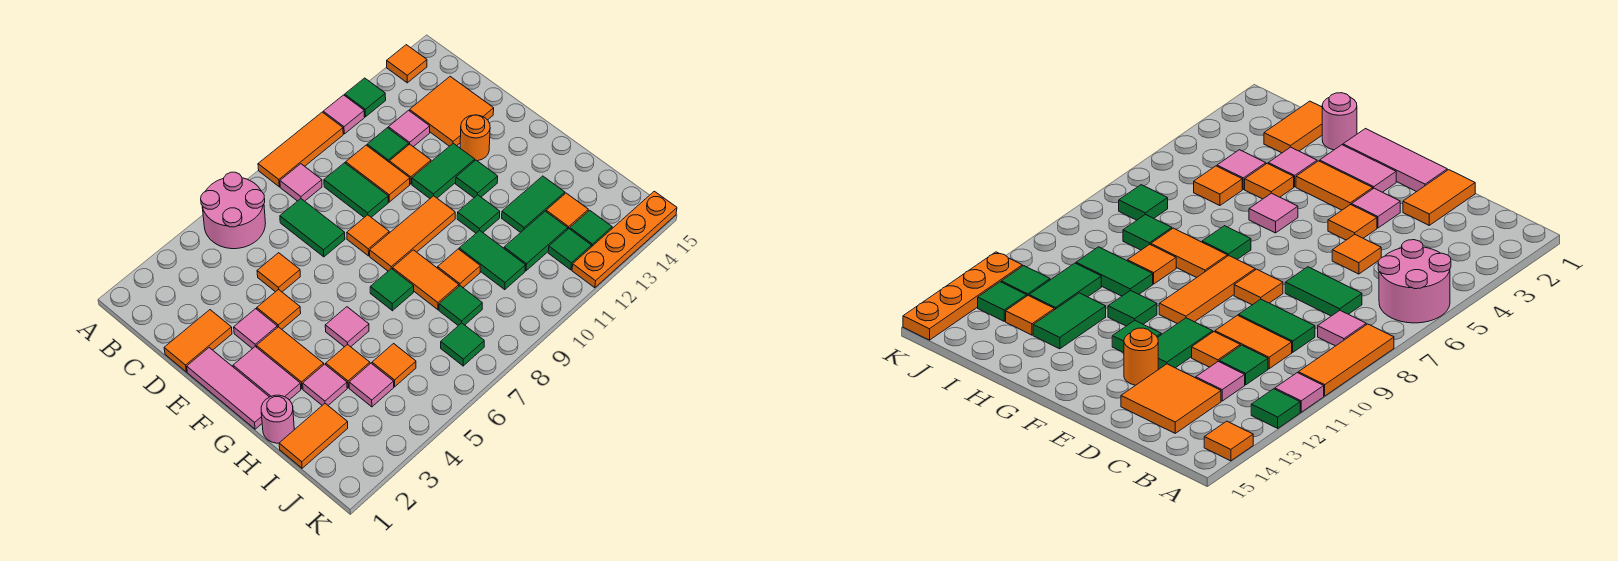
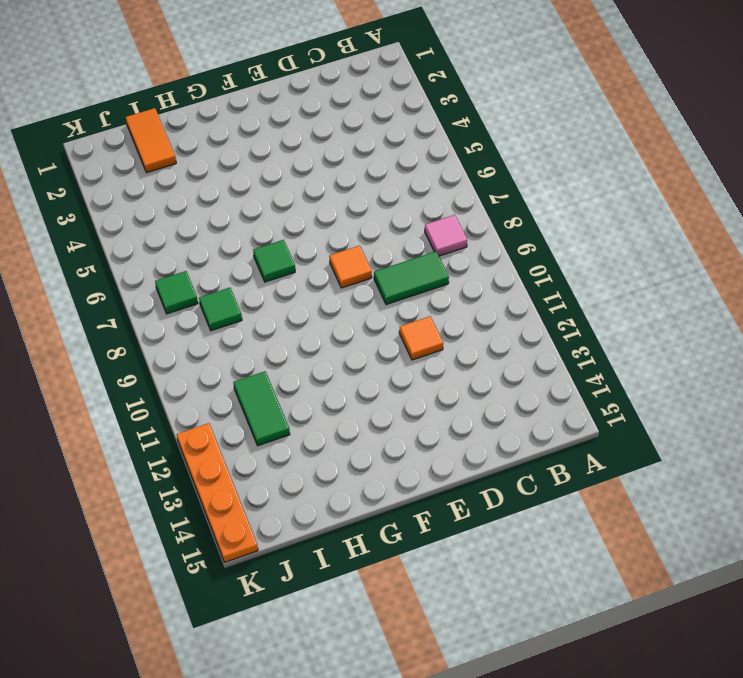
none -> pink 2x2 round brick [201,172,266,249]
none -> orange 1x3 tile [258,112,343,187]
none -> pink 1x1 tile [323,95,365,134]
none -> green 1x1 tile [345,78,386,117]

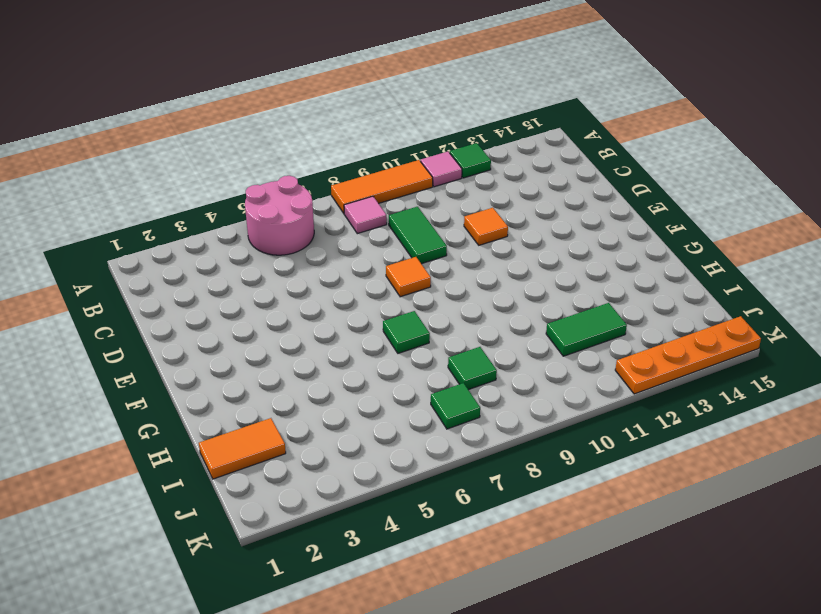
none -> orange 1x1 tile [387,45,427,83]
none -> green 1x2 tile [280,199,345,257]
none -> orange 1x2 tile [346,145,410,202]
none -> green 1x1 tile [367,128,409,162]

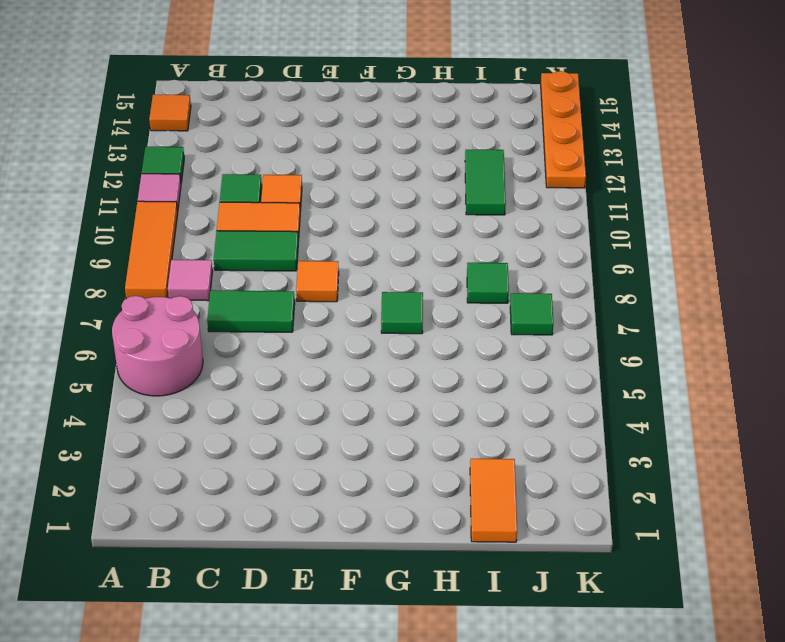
none -> pink 1x1 tile [388,110,430,147]
none -> orange 2x2 tile [410,77,494,146]
none -> orange 1x2 tile [164,310,232,372]
none -> orange 1x1 tile [257,253,300,292]

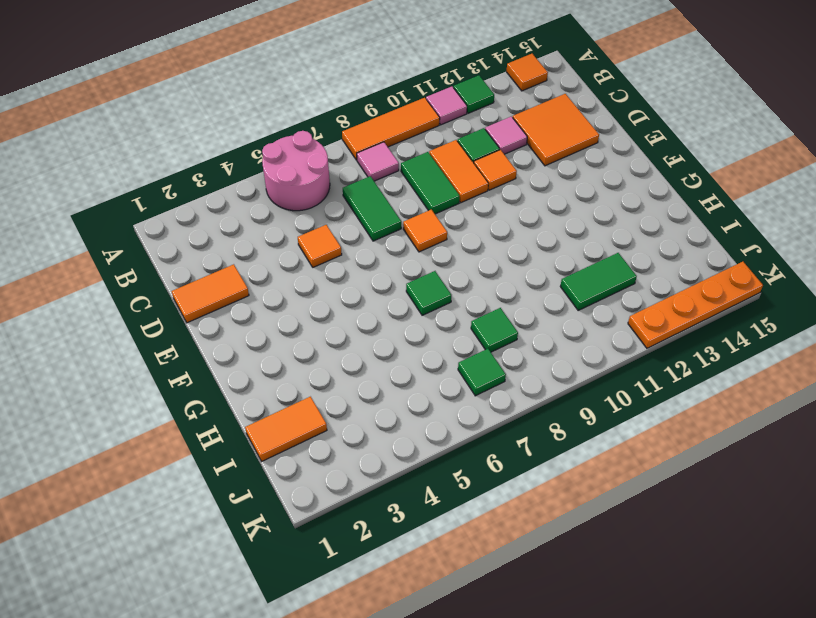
none -> pink 1x3 tile [187,348,269,429]
none -> pink 1x1 tile [234,309,277,349]
none -> orange 1x1 tile [257,289,301,329]
none -> green 1x2 tile [412,143,475,198]

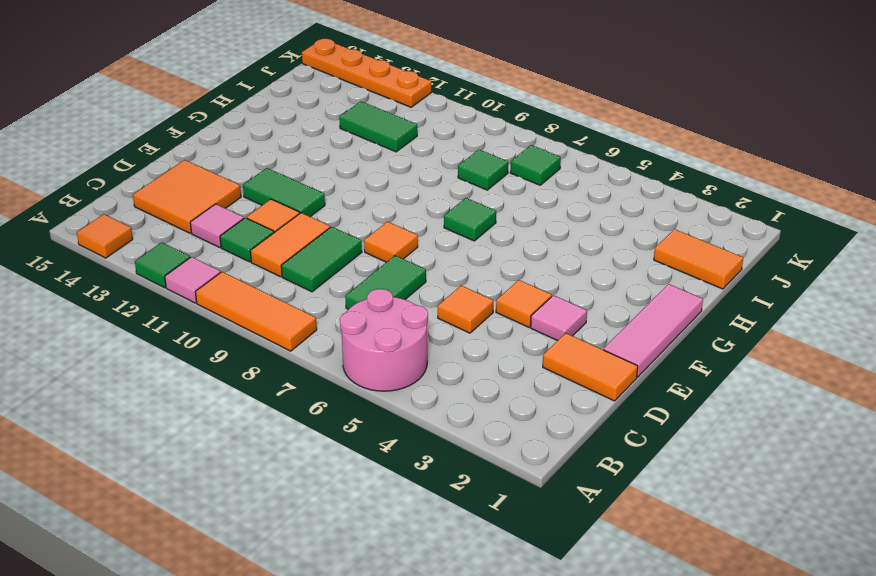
none -> pink 1x1 tile [280,164,322,201]
none -> orange 1x1 round brick [460,115,490,161]
none -> pink 1x2 tile [233,346,301,400]
none -> orange 1x2 tile [257,327,324,389]

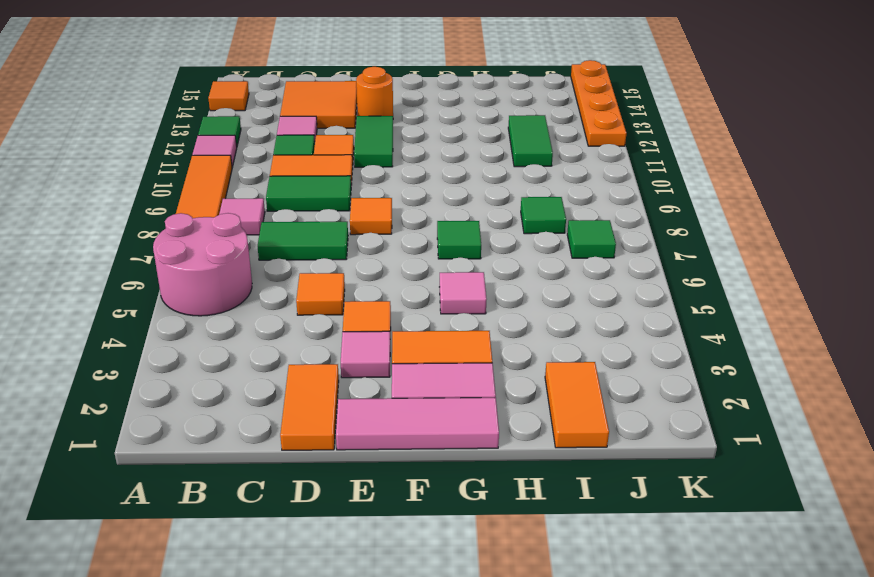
none -> orange 1x3 tile [370,196,455,271]
none -> green 1x1 tile [456,160,498,198]
none -> orange 1x2 tile [393,250,459,310]
none -> green 1x1 tile [457,195,500,233]

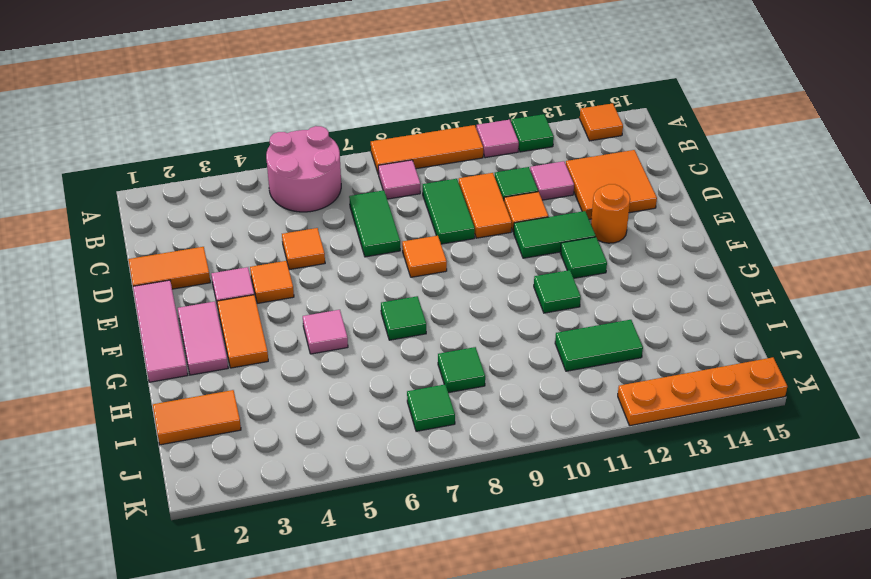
none -> orange 1x3 tile [370,196,455,271]
none -> orange 1x2 tile [393,250,459,310]
none -> pink 1x1 round brick [261,395,294,443]
none -> pink 1x1 tile [303,364,347,405]

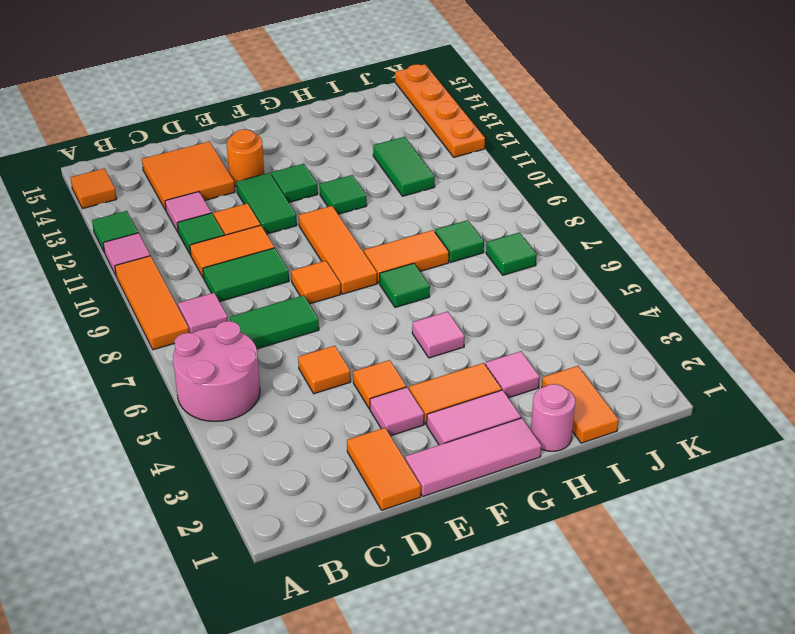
none -> orange 1x1 tile [326,344,370,388]
none -> orange 1x1 tile [438,249,480,287]
none -> green 1x2 tile [459,230,525,289]
none -> green 1x2 tile [502,176,565,233]

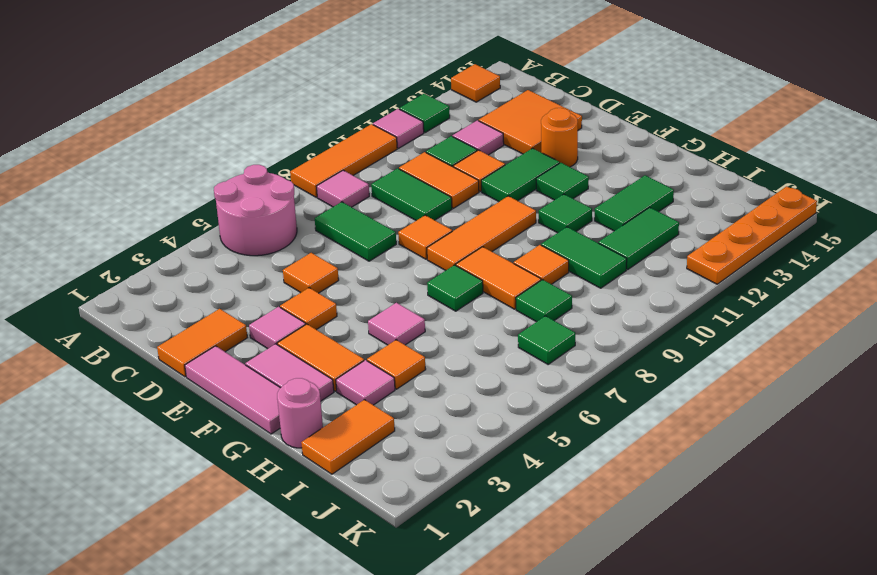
none -> pink 1x1 tile [349,363,394,407]
none -> orange 1x1 tile [372,344,416,387]
none -> orange 1x1 tile [546,193,588,229]
none -> green 1x1 tile [548,229,591,270]

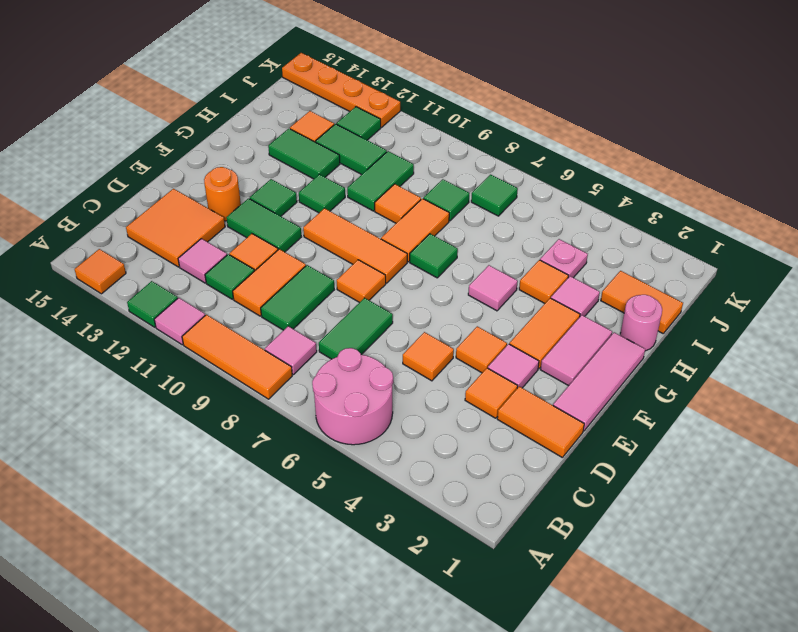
orange 1x1 tile [465,368,518,418] -> orange 1x1 tile moved to [372,344,416,387]
pink 1x1 plate [540,239,588,278] -> pink 1x1 tile [349,363,394,407]
none -> green 1x1 tile [570,210,612,247]

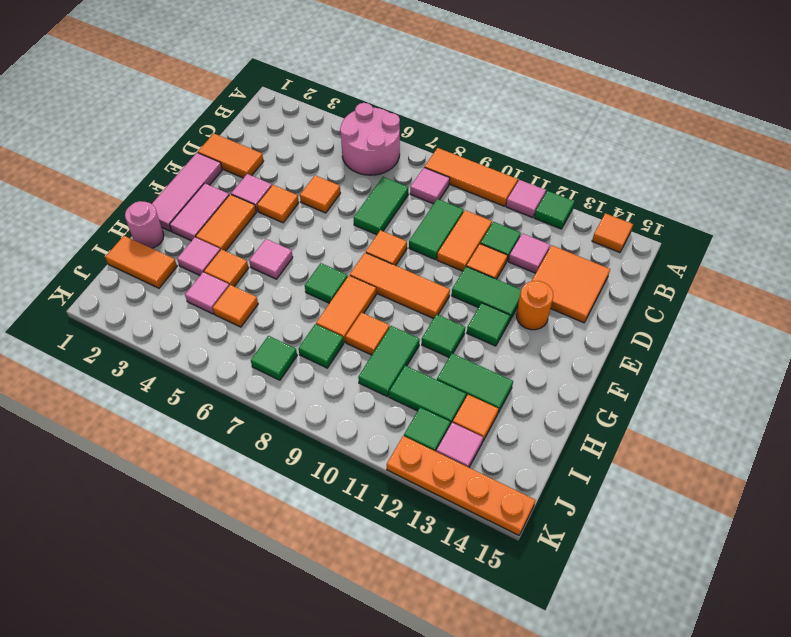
pink 1x1 tile [436,422,483,467] -> green 1x1 tile [570,210,612,247]

